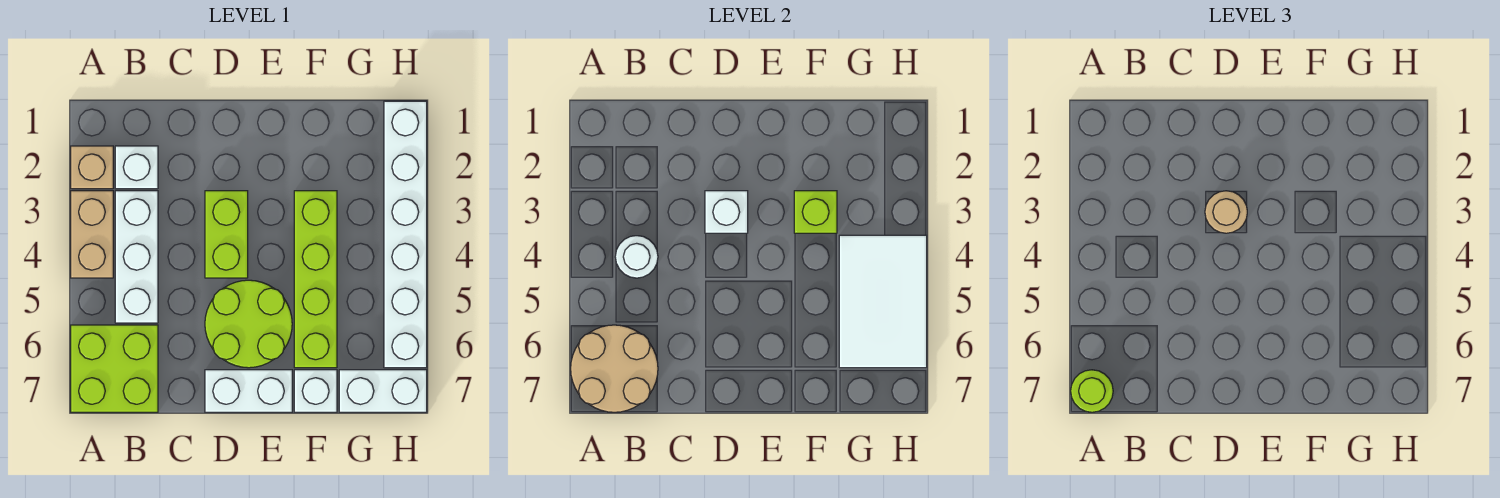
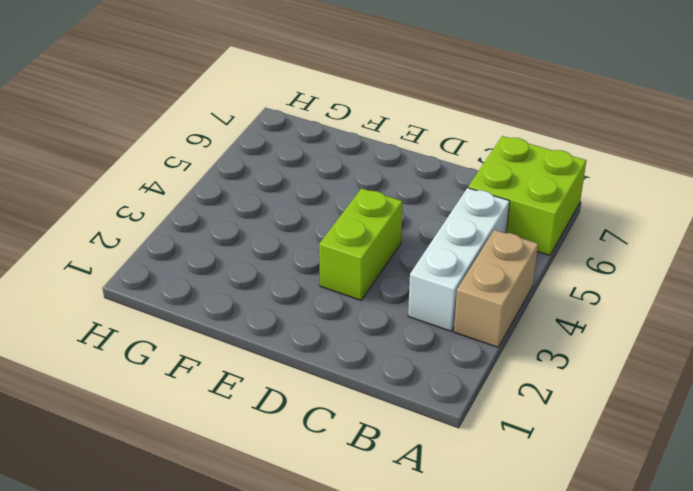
none -> tan 1x1 brick [71,146,113,189]
none -> white 1x1 brick [115,146,158,189]
none -> lime 2x2 round brick [205,280,292,368]

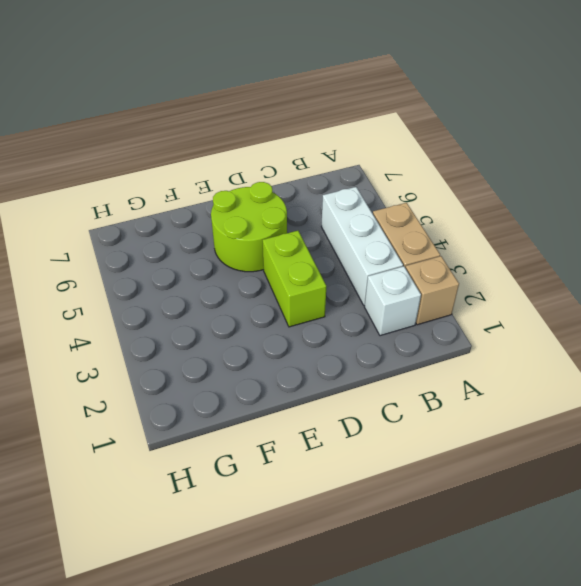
none -> lime 2x2 brick [71,325,158,412]
none -> white 1x2 brick [205,370,292,412]
none -> lime 1x4 brick [294,191,337,368]

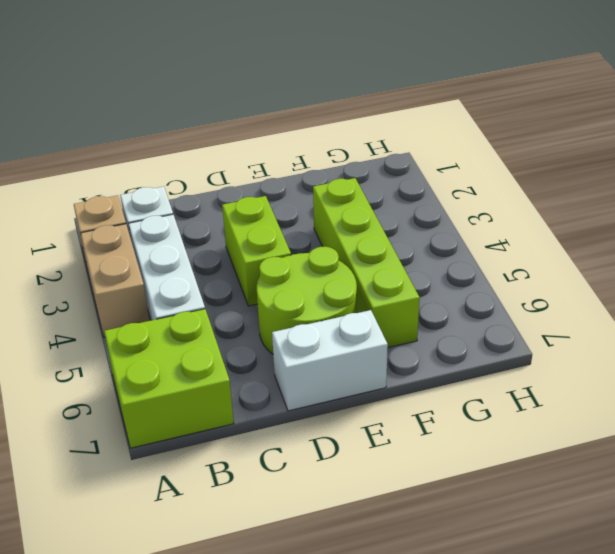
none -> white 1x1 brick [294,370,337,412]
none -> white 1x2 brick [339,370,427,412]
none -> white 1x6 brick [384,101,427,368]

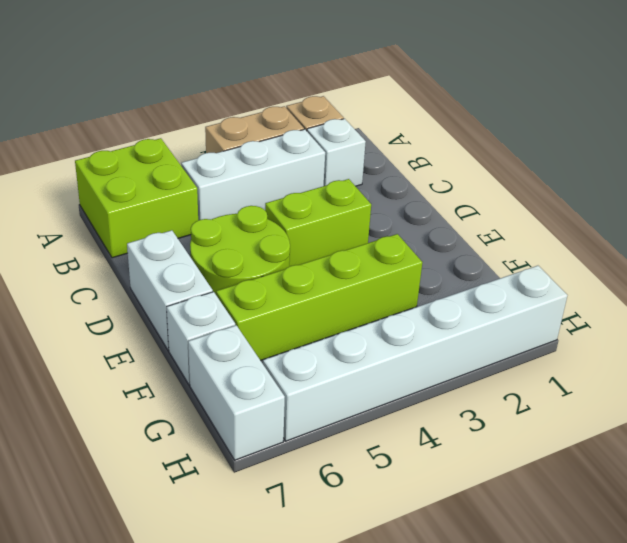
none -> tan 2x2 round brick [571,325,658,412]
none -> white 1x1 round brick [615,236,658,278]
none -> white 1x1 brick [705,191,748,233]

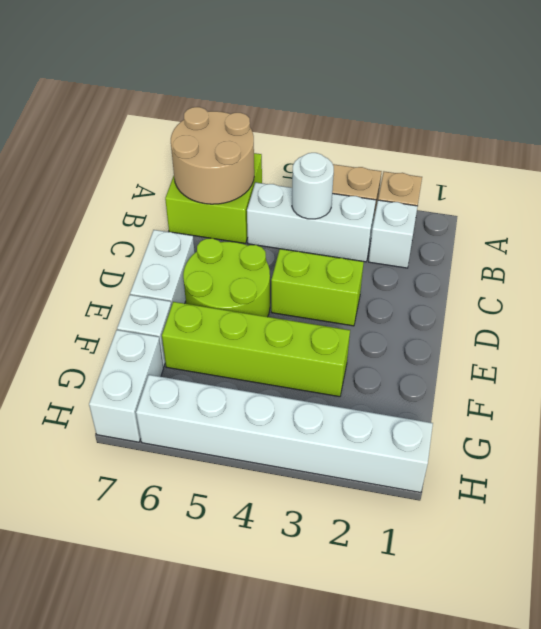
none -> white 1x1 brick [705,191,748,233]
none -> lime 1x1 brick [794,191,837,233]
none -> white 2x3 tile [839,235,927,368]

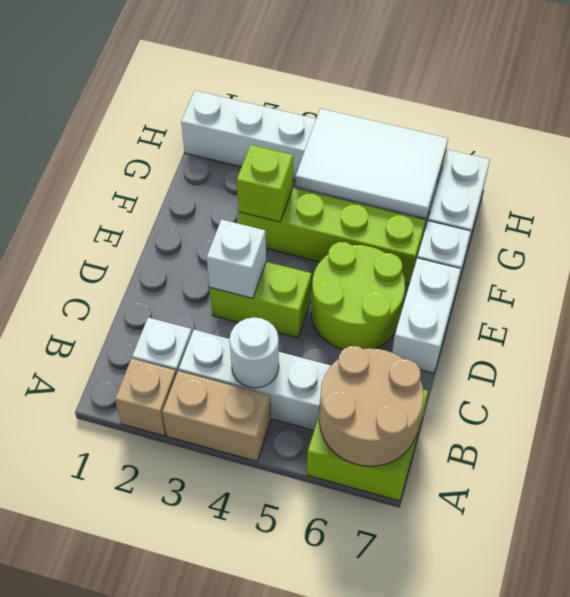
none -> lime 1x1 round brick [1071,370,1113,412]
none -> tan 1x1 round brick [1205,191,1247,233]

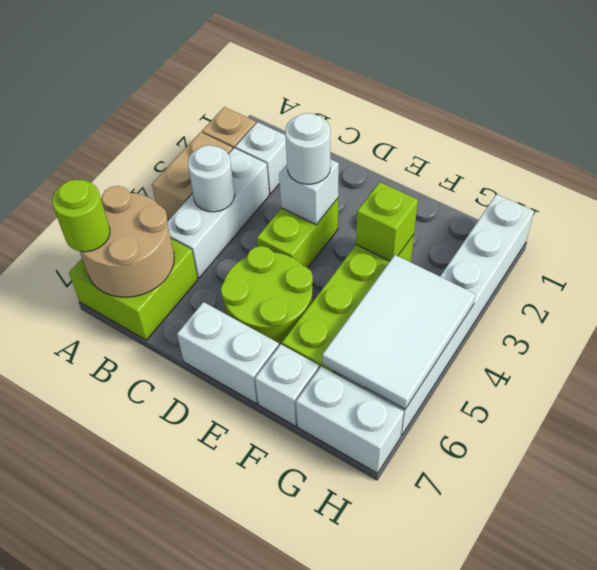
white 1x1 round brick [285,113,330,184] -> tan 1x1 round brick [1205,191,1247,233]

